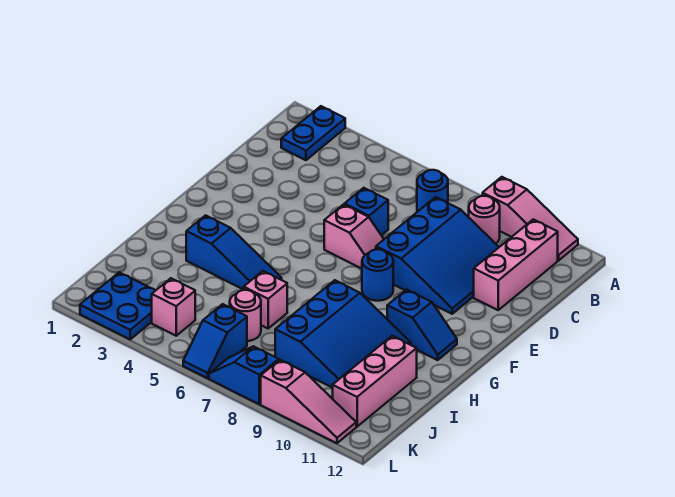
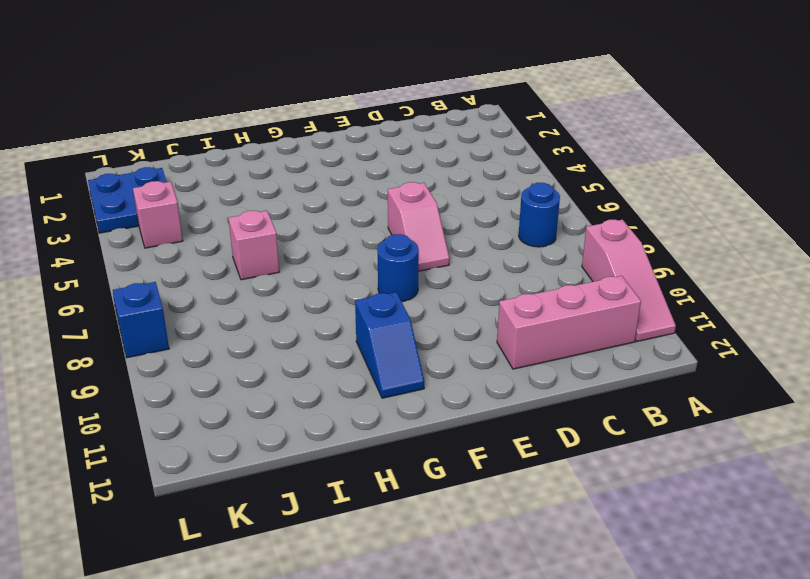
none -> blue 1x2 plate [281,106,345,160]
none -> pink 1x1 round brick [469,196,500,244]
none -> blue 3x3 slope [376,197,499,314]

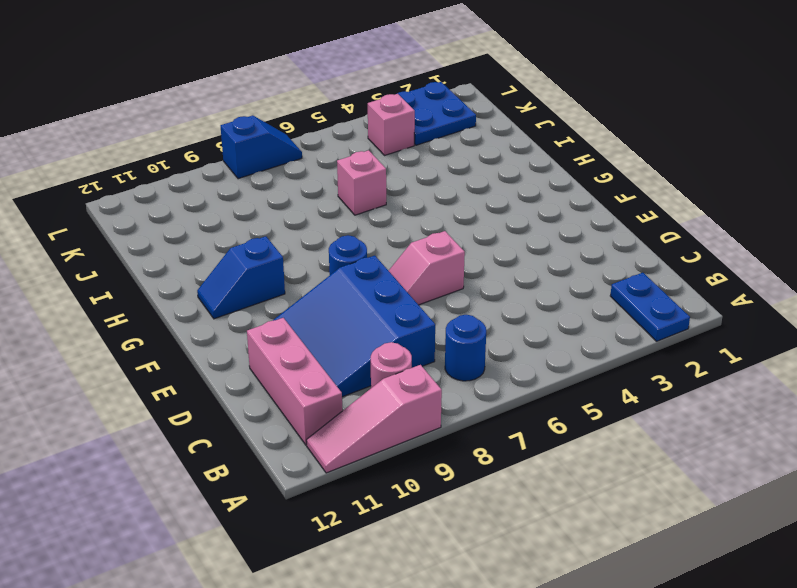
none -> blue 1x1 brick [344,188,388,235]
none -> blue 1x3 slope [186,215,282,290]
none -> blue 3x3 slope [275,280,411,388]

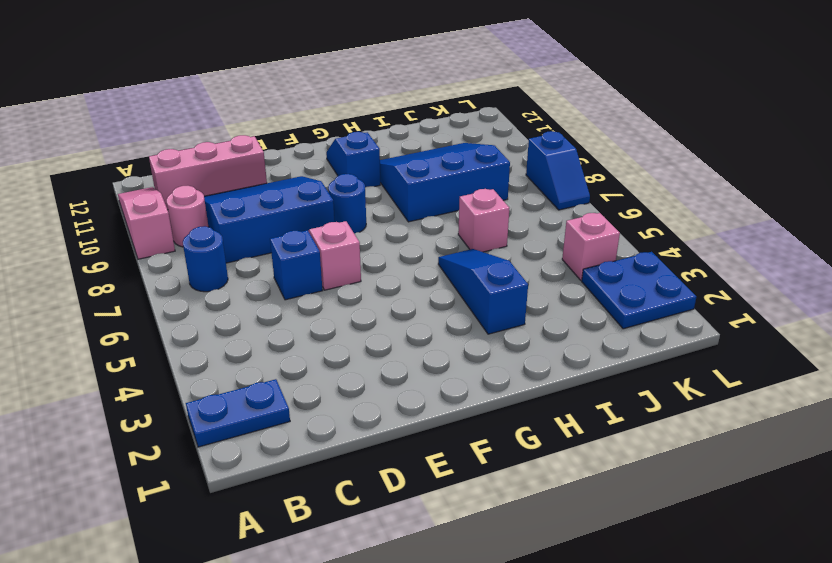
none -> pink 1x3 brick [333,336,417,427]
none -> pink 1x1 round brick [230,290,261,341]
none -> blue 1x2 slope [183,304,247,378]

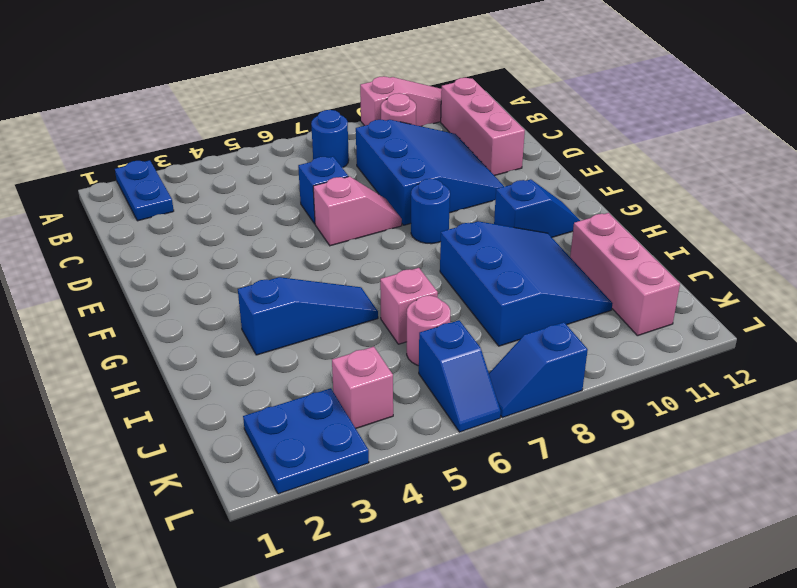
none -> pink 1x3 slope [261,360,356,443]

